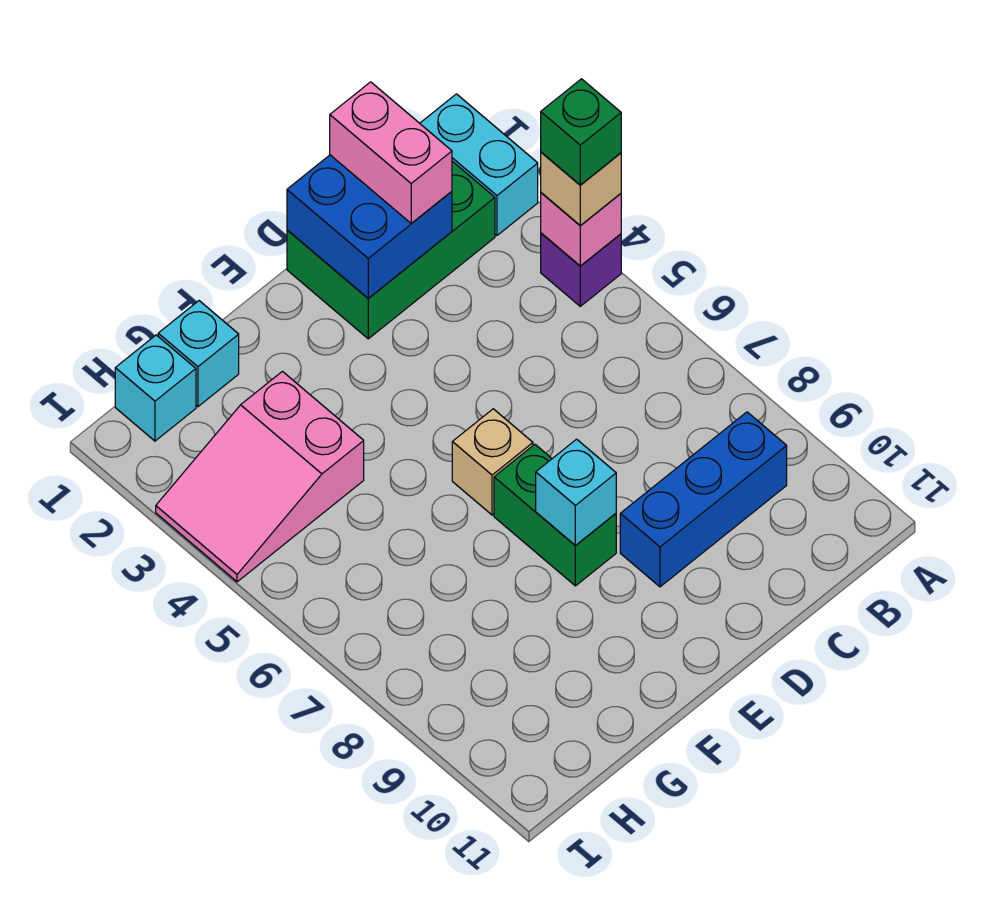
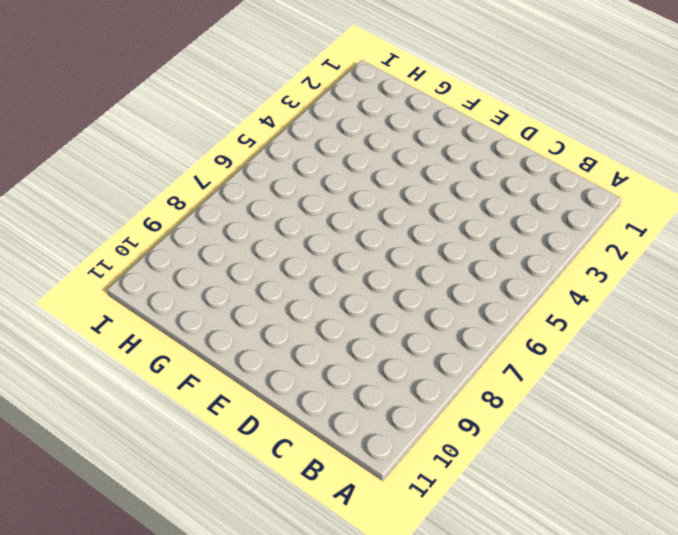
none -> cyan 1x2 brick [420,94,538,235]
none -> purple 1x1 brick [541,233,621,306]
none -> green 2x3 brick [287,161,495,339]

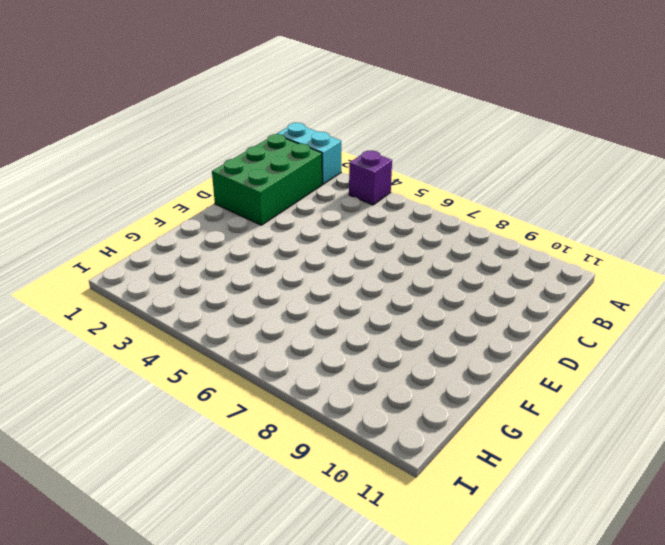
none -> blue 1x3 brick [620,412,787,587]
none -> tan 1x1 brick [452,409,533,515]
none -> green 1x2 brick [494,444,616,586]

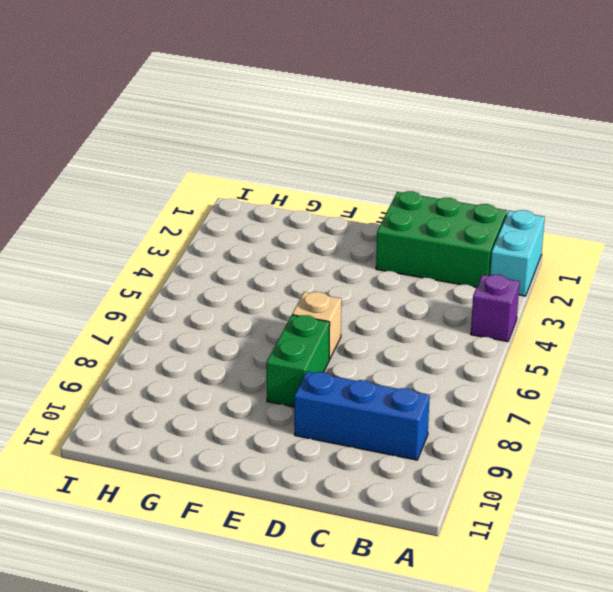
none -> cyan 1x1 brick [158,301,239,407]
none -> pink 2x3 slope [156,371,364,582]
none -> cyan 1x1 brick [115,335,196,441]

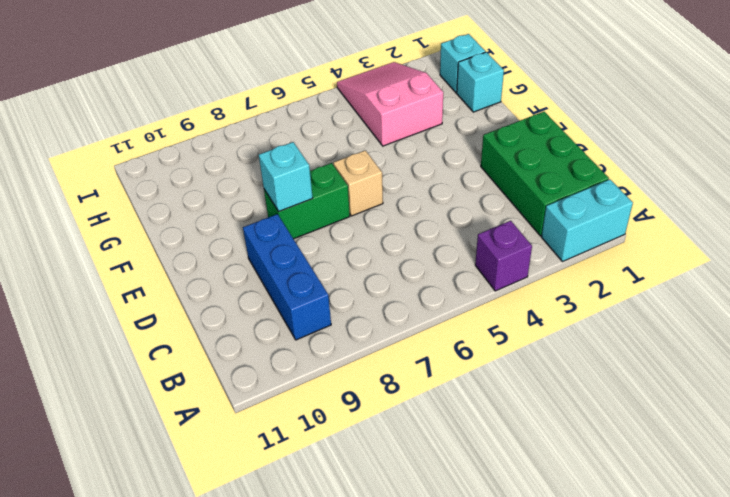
none -> pink 1x1 brick [541,193,621,266]
none -> blue 2x2 brick [287,155,452,298]
none -> tan 1x1 brick [541,152,621,226]

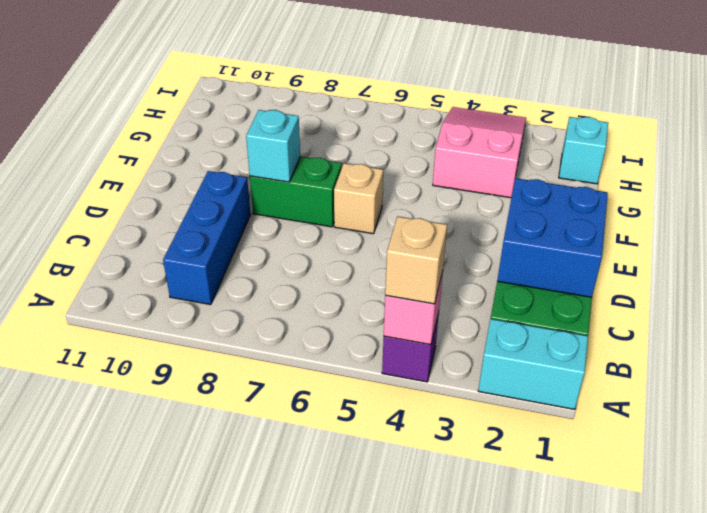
none -> cyan 1x1 brick [158,301,239,407]
none -> pink 1x2 brick [330,82,452,223]
none -> green 1x1 brick [541,79,621,185]

